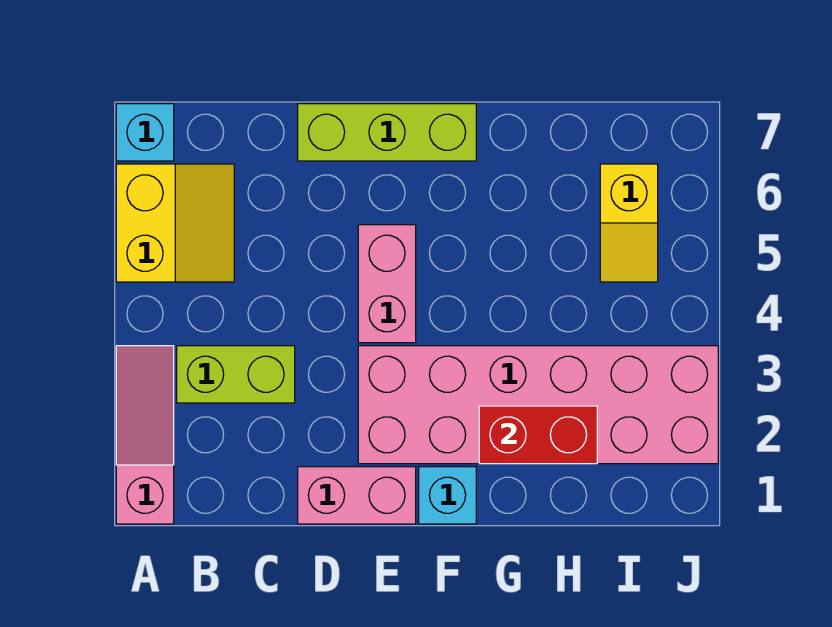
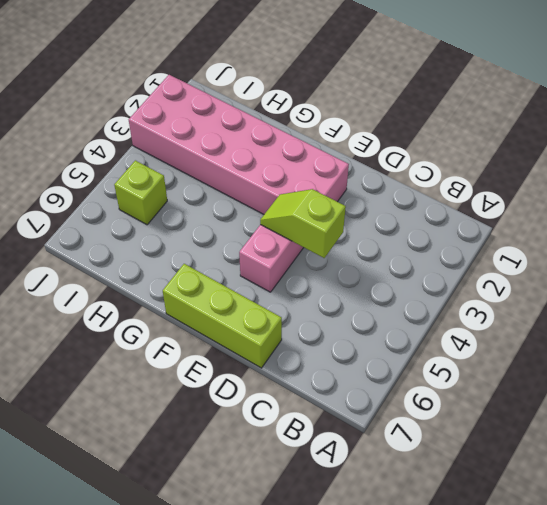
lime 1x2 slope [260,189,346,258] -> none
lime 1x1 brick [114,160,167,225] -> yellow 1x2 slope [600,164,658,282]
none -> pink 1x3 slope [116,346,174,524]
none -> yellow 2x2 slope [116,164,234,282]

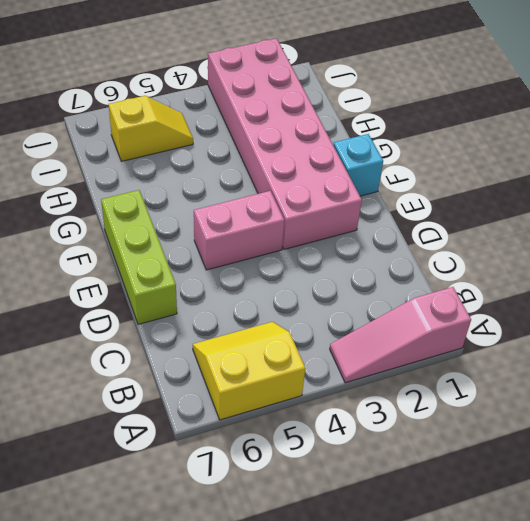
none -> cyan 1x1 brick [116,104,174,161]
none -> lime 1x2 brick [177,346,295,403]

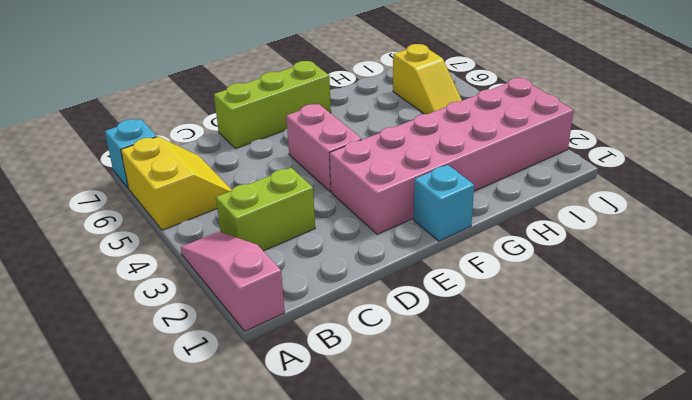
none -> pink 1x2 brick [298,467,416,524]
none -> red 1x2 brick [479,406,597,464]

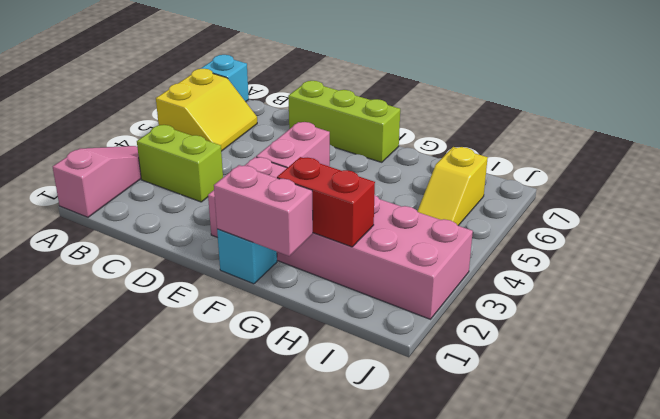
pink 1x2 brick [214,165,313,256] -> pink 1x2 brick moved to [298,467,416,524]

